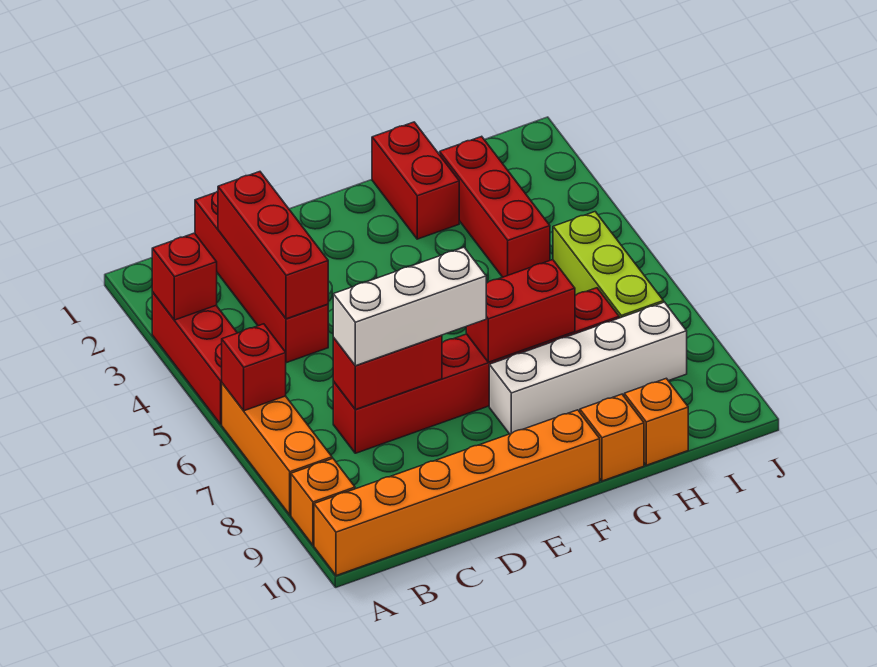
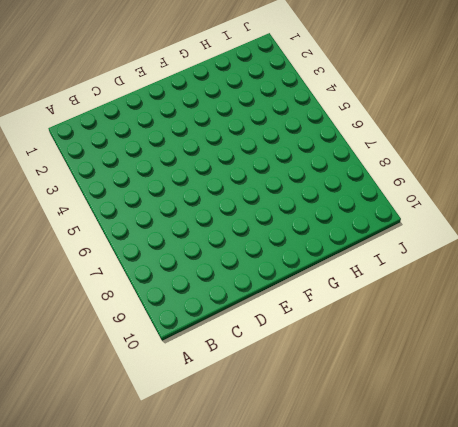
none -> red 1x3 brick [152,292,237,424]
none -> orange 1x3 brick [222,383,332,515]
none -> orange 1x1 brick [291,459,355,545]

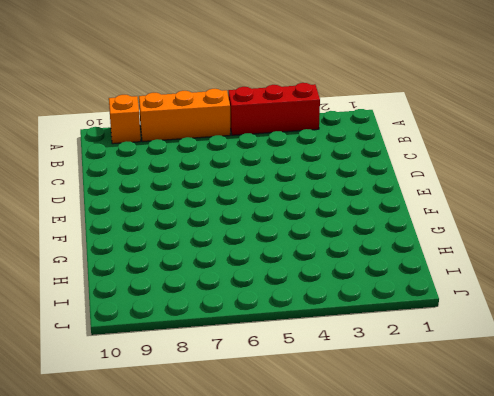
none -> orange 1x6 brick [314,410,600,576]
none -> red 1x4 brick [195,191,328,363]
none -> red 1x6 brick [333,288,619,453]

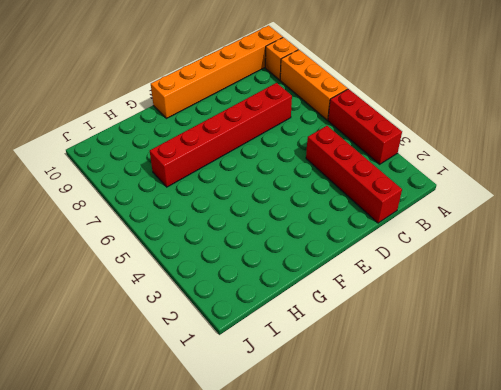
none -> white 1x4 brick [489,302,687,434]
none -> red 1x2 brick [372,122,459,239]
none -> orange 1x1 brick [580,394,644,481]

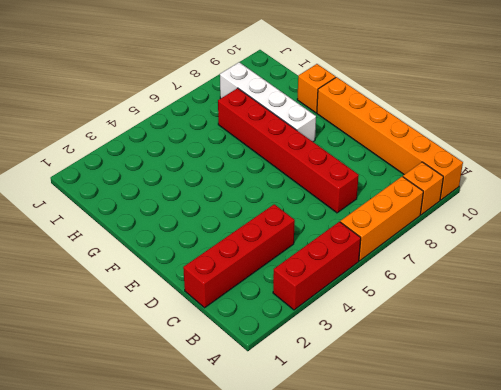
none -> red 1x2 brick [372,122,459,239]
none -> red 1x3 brick [440,136,550,277]
none -> orange 1x1 brick [624,378,688,465]

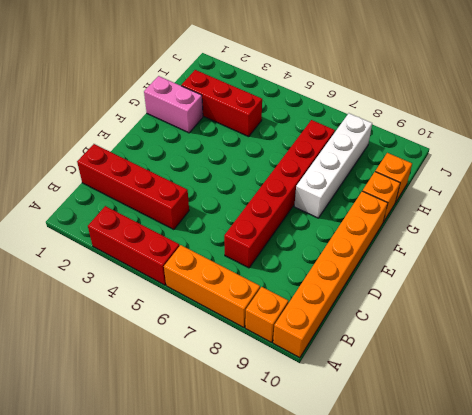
pink 1x2 brick [144,76,203,133] -> red 1x2 brick [372,122,459,239]
none -> lime 1x3 brick [553,212,664,318]
none -> red 1x1 brick [152,233,217,320]
none -> red 1x1 brick [222,324,286,411]

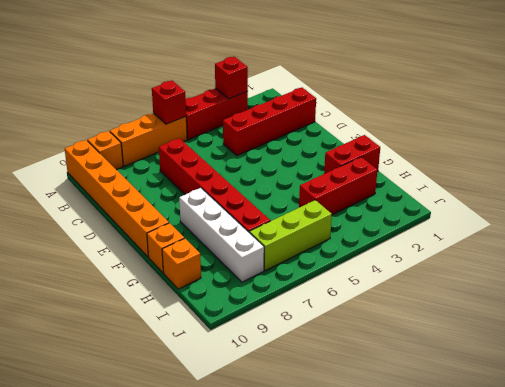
none -> red 1x3 brick [218,172,328,319]
none -> red 1x2 brick [333,335,442,410]
none -> red 1x2 brick [466,260,575,362]

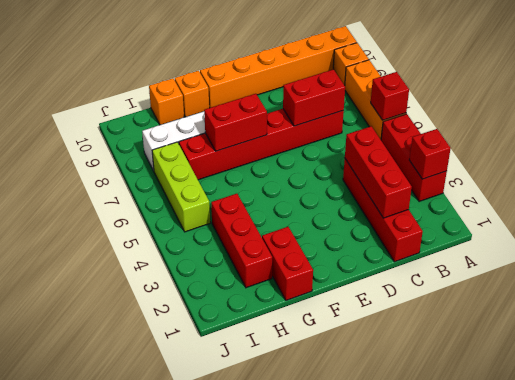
none -> white 1x3 brick [333,247,486,366]

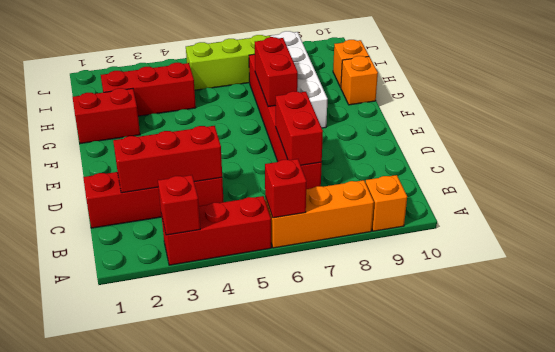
none -> orange 1x6 brick [314,410,600,576]
none -> white 1x3 brick [333,247,486,366]

